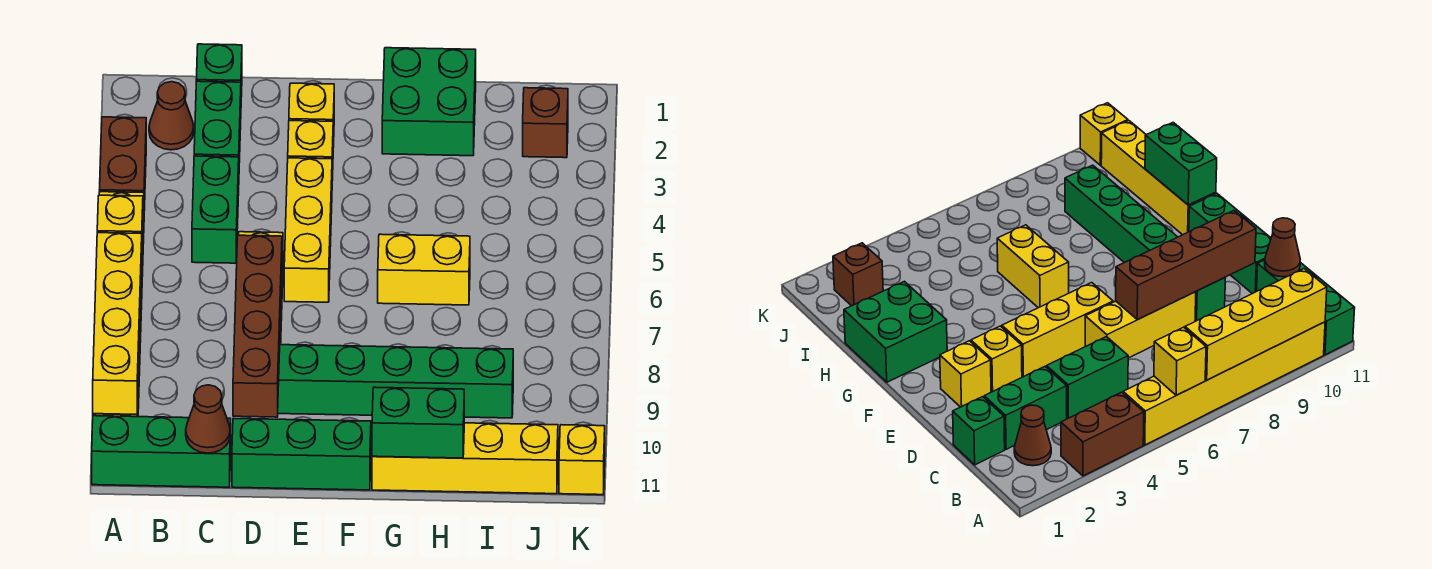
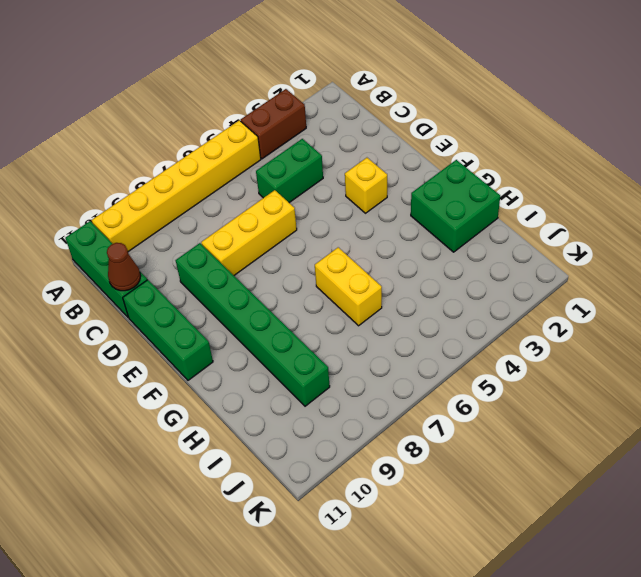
none -> brown 1x1 cone [149,82,194,150]
none -> green 1x1 brick [196,44,242,97]
none -> green 1x2 brick [194,81,241,163]

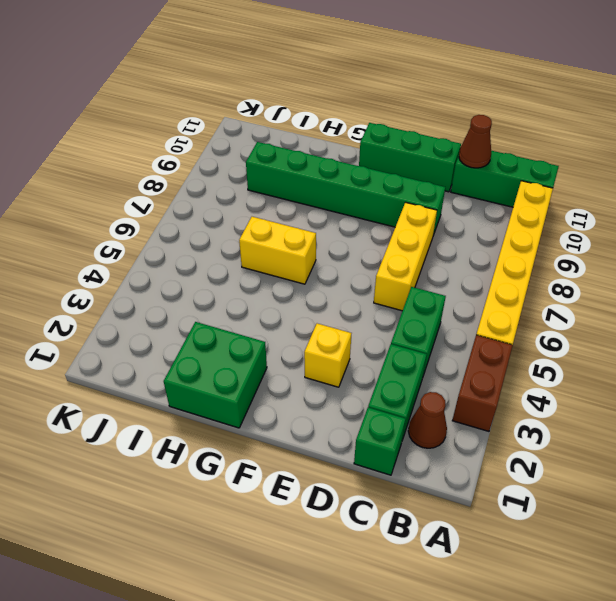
none -> yellow 1x1 brick [289,83,334,147]
none -> yellow 1x3 brick [284,158,332,302]
none -> yellow 1x4 brick [372,423,558,494]

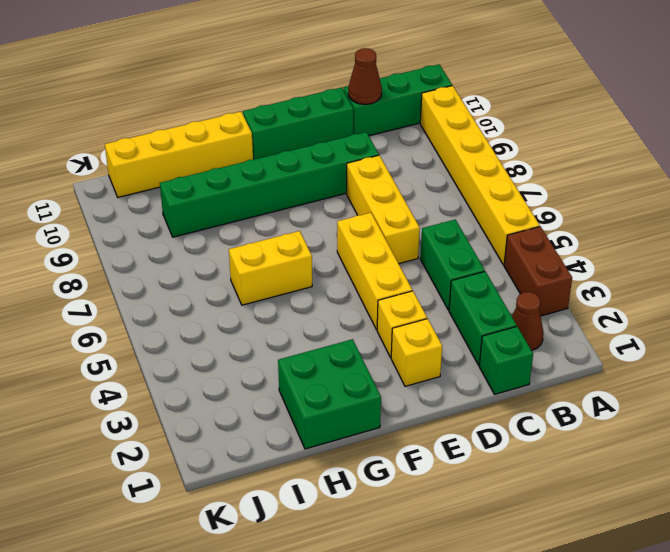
none -> brown 1x1 brick [523,88,568,158]
none -> yellow 1x1 brick [559,425,605,495]
none -> yellow 1x1 brick [97,195,143,243]

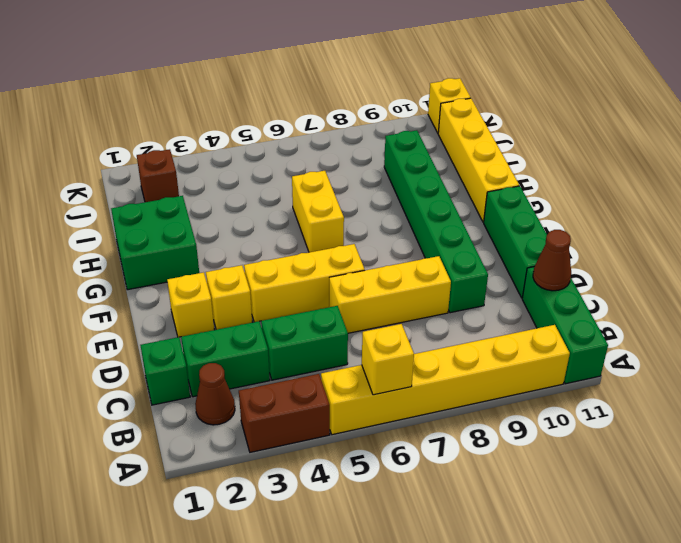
none -> yellow 1x4 brick [93,233,142,414]
none -> brown 1x4 brick [233,235,282,417]
none -> green 1x2 brick [372,387,464,458]

